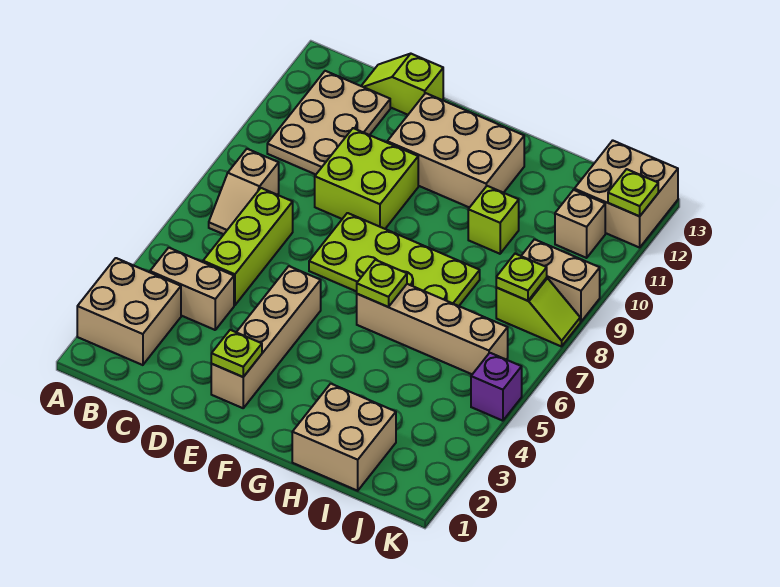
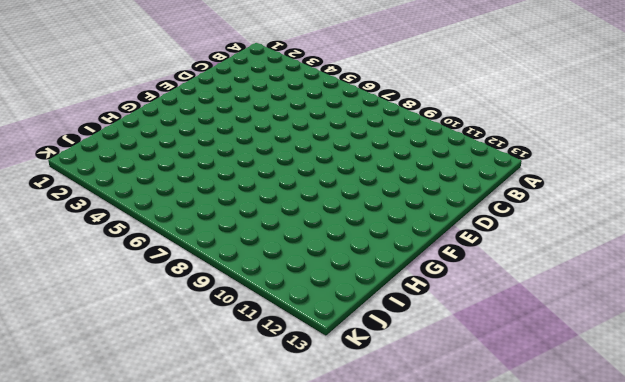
none -> tan 2x2 brick [77,258,181,365]
none -> tan 1x2 brick [150,248,234,330]
none -> tan 1x2 slope [209,149,279,234]

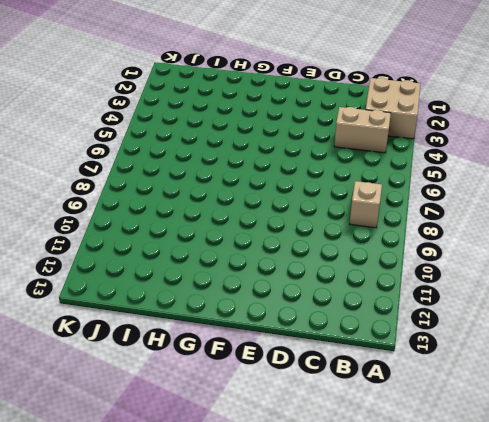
none -> tan 2x3 plate [267,71,390,175]
none -> lime 1x3 brick [203,188,293,305]
none -> lime 1x2 slope [362,54,443,115]

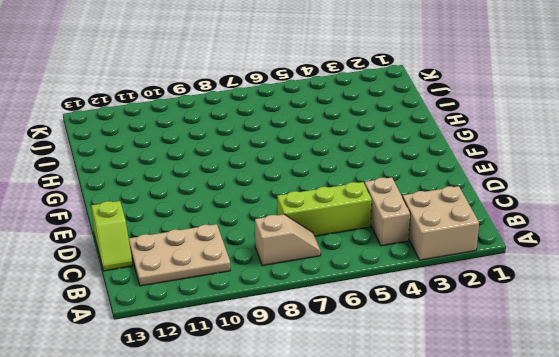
none -> lime 2x2 brick [315,128,418,229]
none -> tan 1x4 brick [211,266,321,408]
none -> lime 2x4 plate [309,213,480,306]

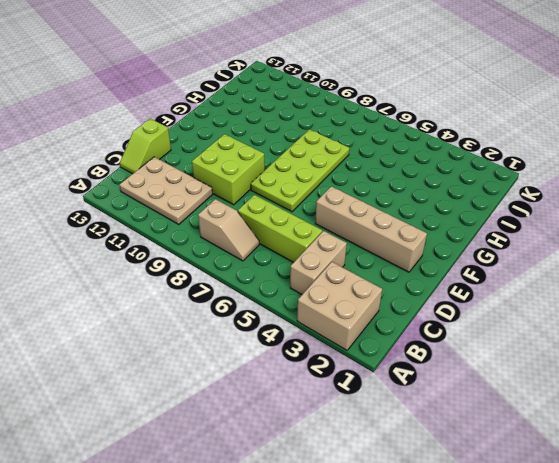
none -> tan 2x3 brick [387,93,524,208]
none -> tan 1x4 brick [357,284,508,374]
none -> tan 2x2 brick [292,384,396,491]

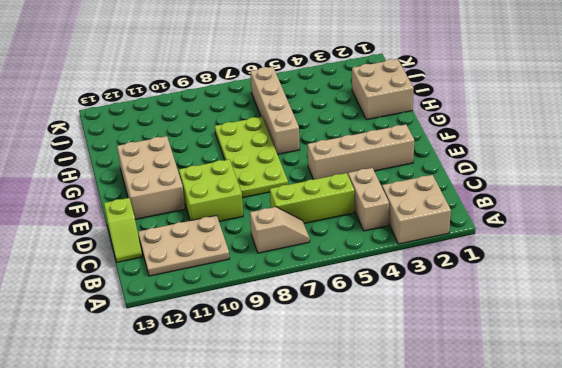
none -> lime 1x1 brick [468,186,519,254]
none -> lime 1x2 slope [496,278,580,347]
none -> tan 1x2 brick [521,239,600,322]

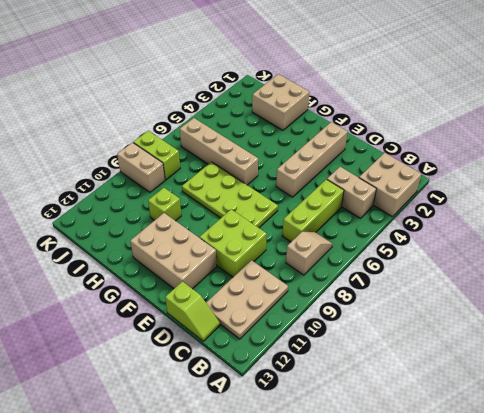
lime 1x2 brick [133,131,180,180] -> lime 1x2 slope [496,278,580,347]
none -> tan 1x1 brick [555,190,605,258]
none -> tan 2x2 brick [574,140,678,248]
none -> purple 1x1 brick [471,353,522,421]

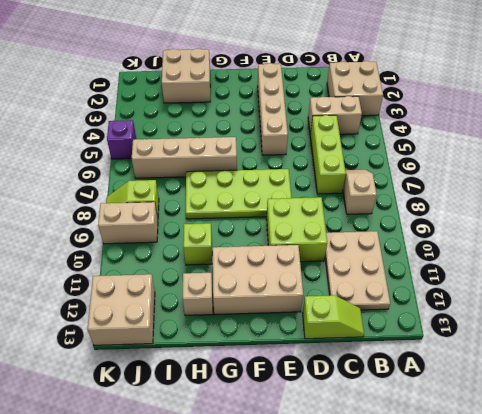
tan 1x1 brick [183,273,213,315] -> tan 1x1 brick moved to [555,190,605,258]
none -> lime 1x1 plate [211,330,262,377]
none -> lime 1x1 plate [357,260,407,307]
none -> lime 1x1 plate [496,254,547,301]

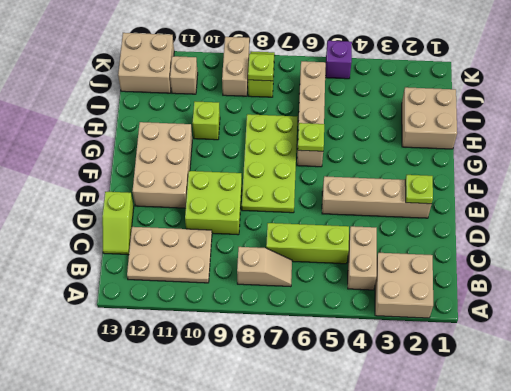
none -> lime 1x1 plate [608,169,658,216]

